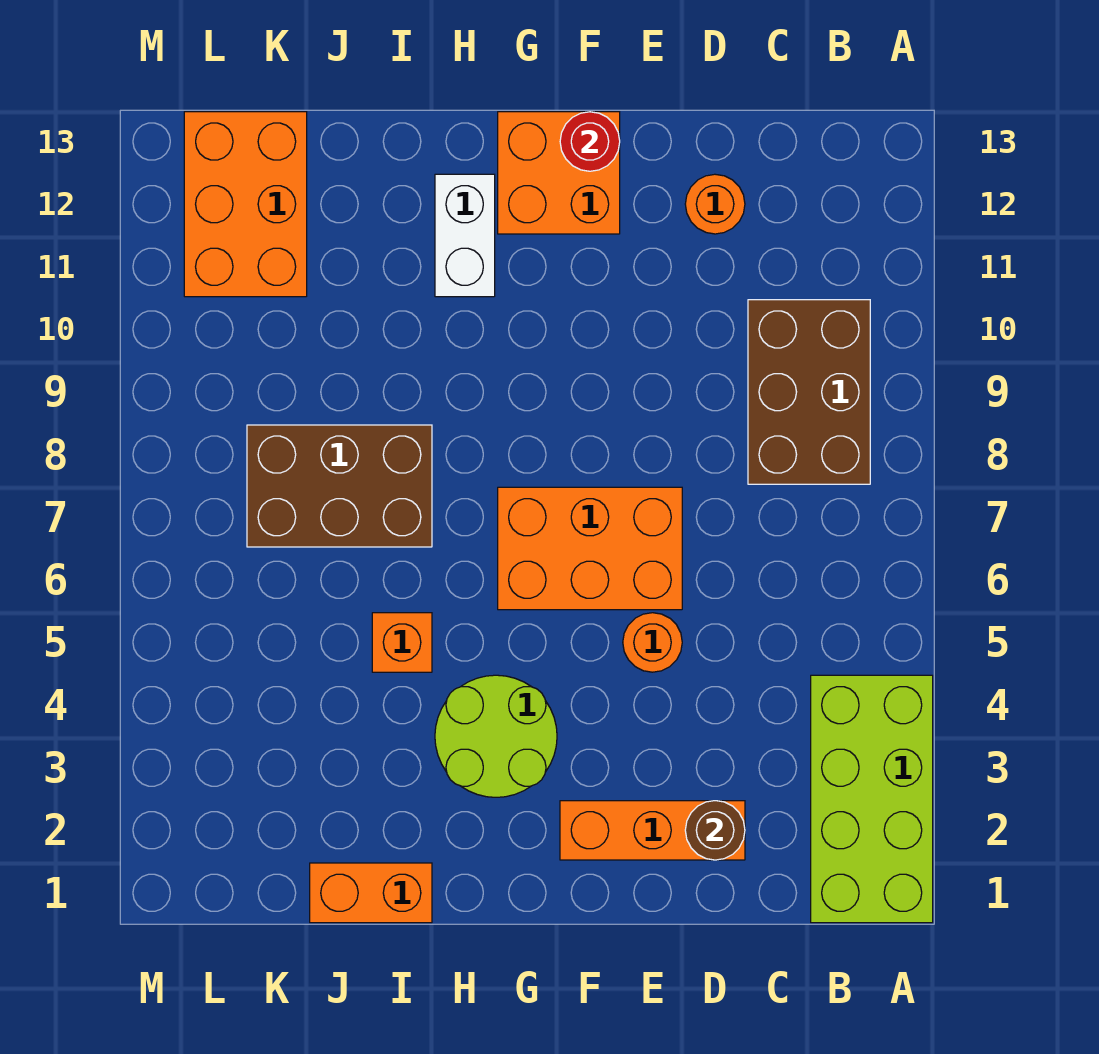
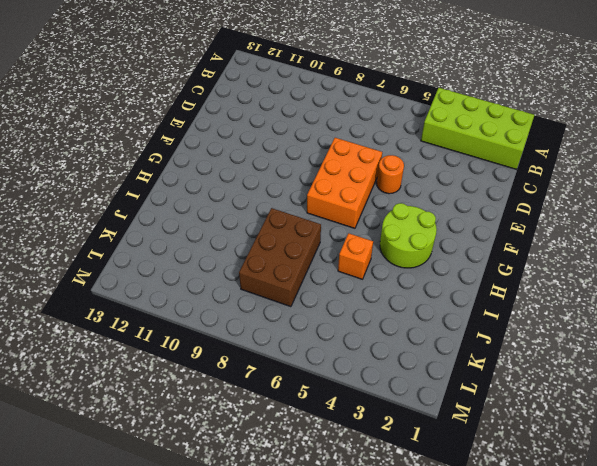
none -> brown 2x3 brick [748,300,870,484]
none -> orange 1x3 brick [560,801,745,860]
none -> orange 1x1 round brick [685,174,745,234]

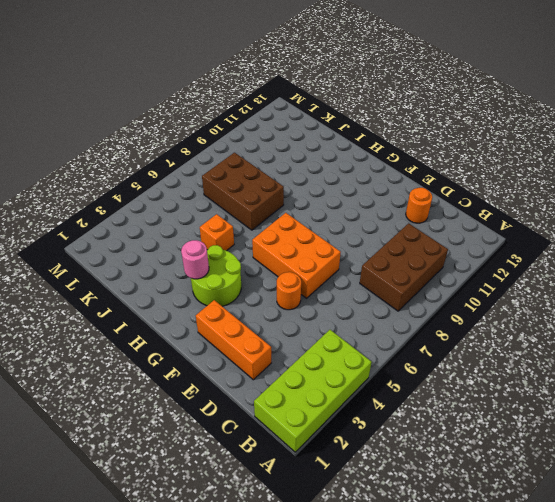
pink 1x1 round brick [181,240,209,279] -> none
none -> orange 2x2 brick [498,112,620,234]
none -> white 1x2 brick [435,174,495,297]
none -> orange 1x2 brick [310,863,432,923]

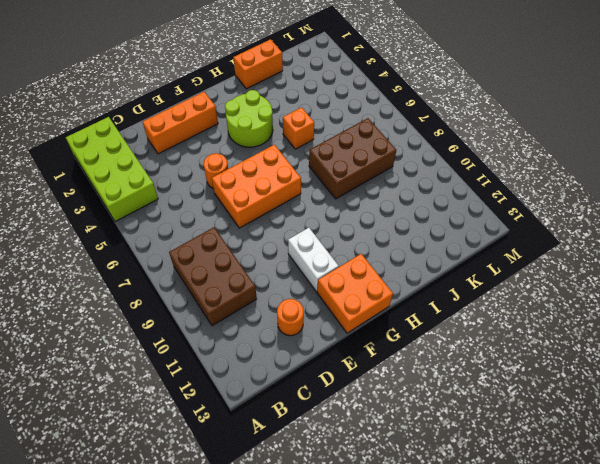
white 1x2 brick [288,228,339,292] -> white 1x2 brick moved to [435,174,495,297]
none -> orange 2x3 brick [184,112,307,297]
none -> brown 1x1 round brick [685,801,745,860]
none -> red 1x1 round brick [560,112,620,171]

